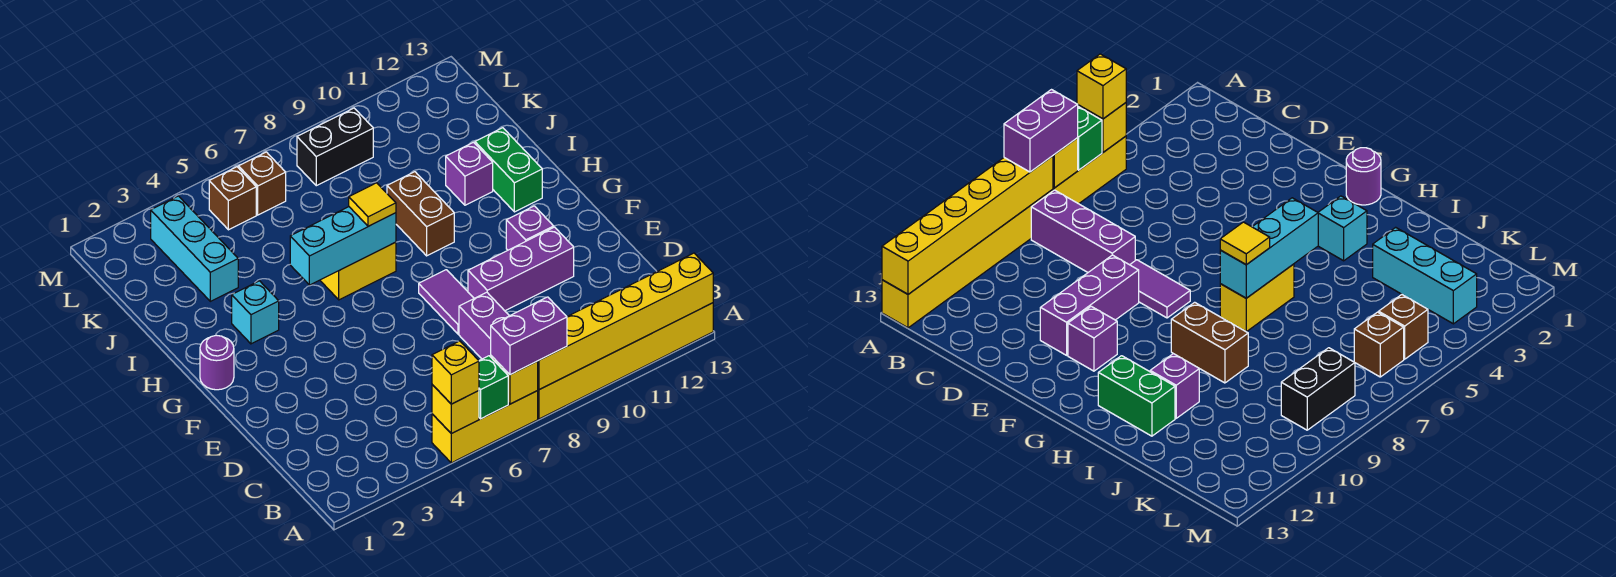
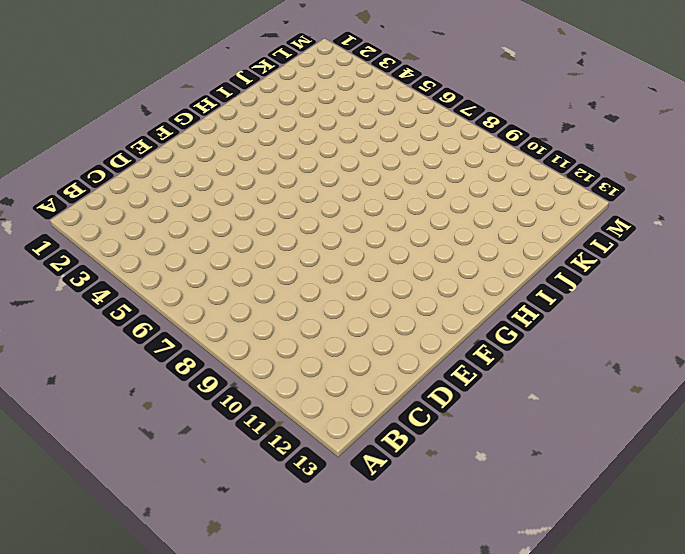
none -> yellow 1x3 brick [432,391,538,463]
none -> yellow 1x6 brick [537,303,713,419]
none -> purple 1x3 brick [459,292,509,359]

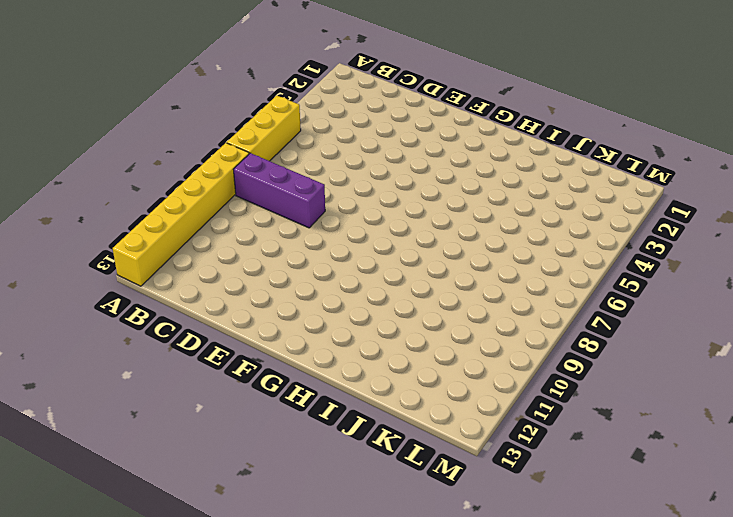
none -> purple 1x2 tile [419,270,474,334]
none -> purple 1x3 brick [468,227,574,311]
none -> purple 1x1 brick [506,206,554,250]

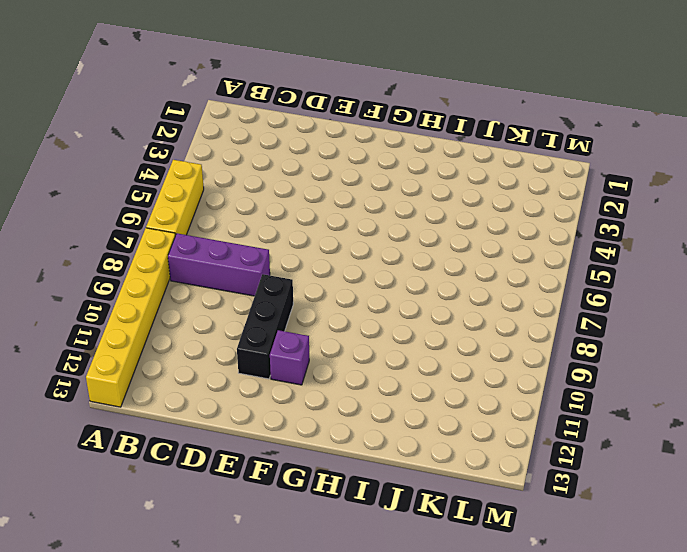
black 1x3 brick [237,274,293,379] -> purple 1x3 brick [468,227,574,311]
none -> purple 1x2 tile [419,270,474,334]
none -> purple 1x1 round brick [200,335,234,390]
none -> cyan 1x1 brick [232,281,279,344]

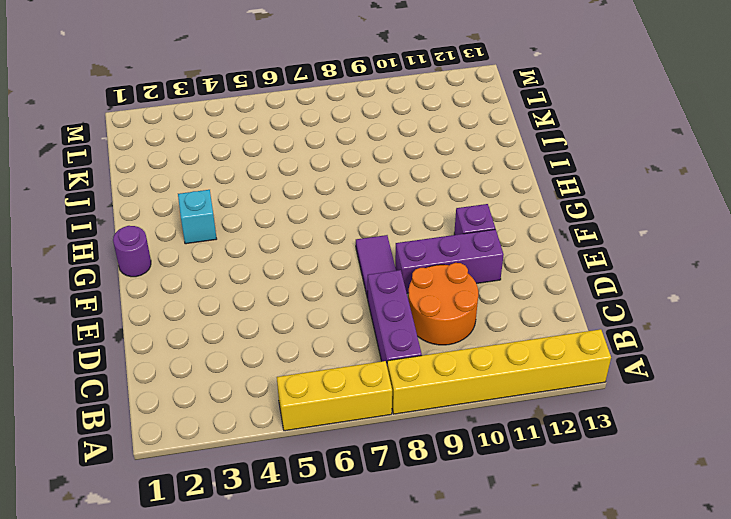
orange 2x2 round brick [408,263,478,345] -> none
none -> yellow 1x2 brick [320,242,396,300]
none -> brown 1x2 brick [387,172,454,256]
none -> green 1x2 brick [475,128,542,212]

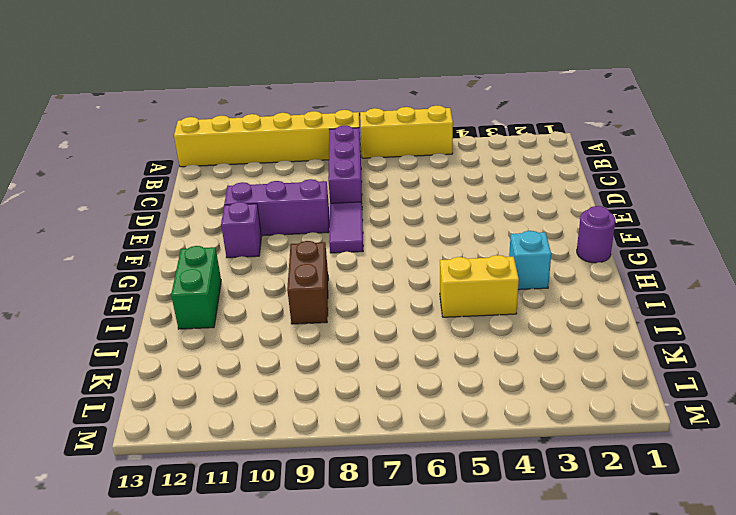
yellow 1x2 brick [440,255,519,317] -> yellow 1x2 brick moved to [320,242,396,300]
none -> purple 1x1 brick [446,142,493,205]
none -> cyan 1x3 brick [151,196,238,301]
none -> brown 1x1 brick [209,167,256,230]

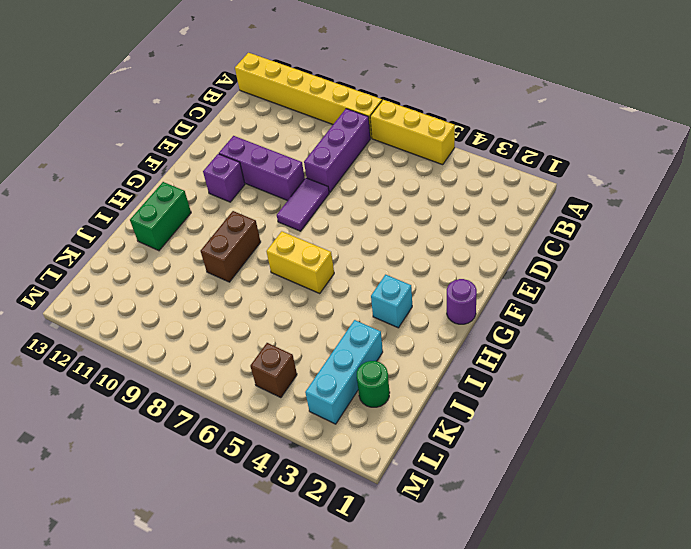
green 1x1 round brick [357,361,390,407] -> none
none -> purple 1x1 brick [446,142,493,205]
none -> brown 1x1 brick [238,152,286,215]
none -> black 1x2 brick [297,108,373,186]

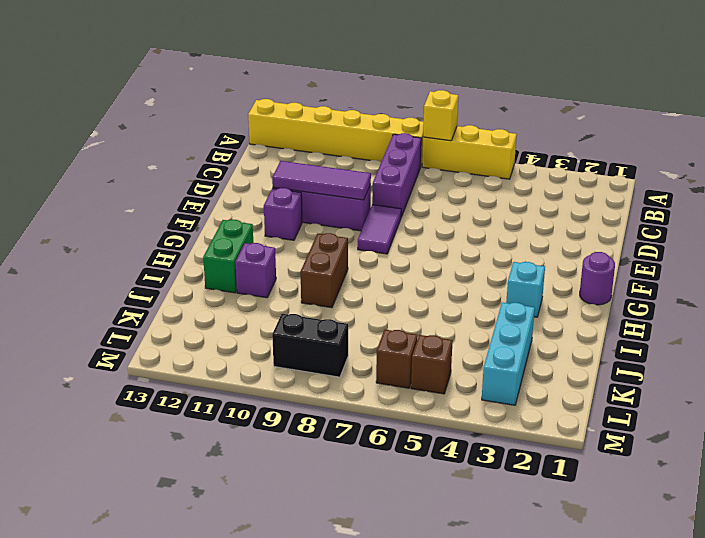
purple 1x3 tile [272,161,371,200] -> none
none -> yellow 1x2 brick [320,242,396,300]
none -> yellow 1x1 brick [432,385,479,434]
none -> green 1x1 brick [479,356,508,419]

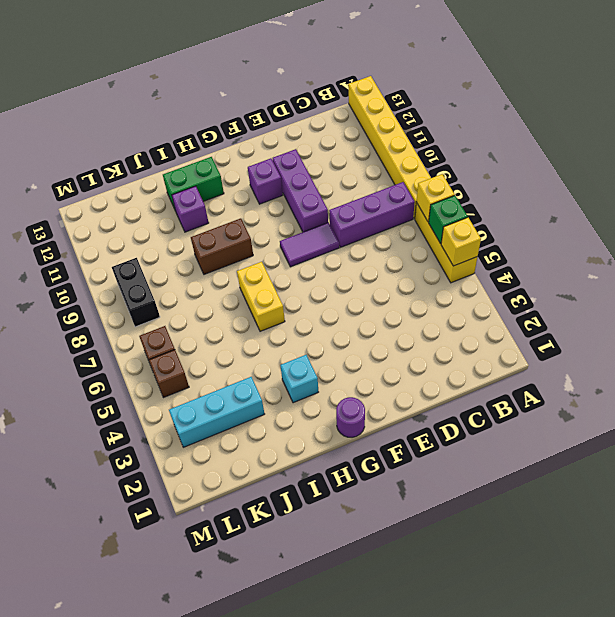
none -> yellow 1x6 brick [538,253,713,390]
none -> cyan 1x3 brick [290,207,396,285]
none -> yellow 1x1 brick [432,341,479,404]

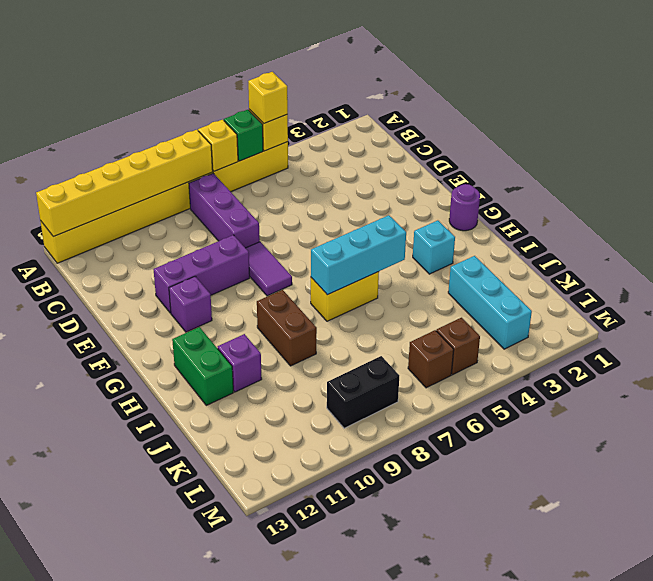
none -> purple 1x2 brick [491,297,567,375]
none -> yellow 1x1 tile [349,183,396,226]

